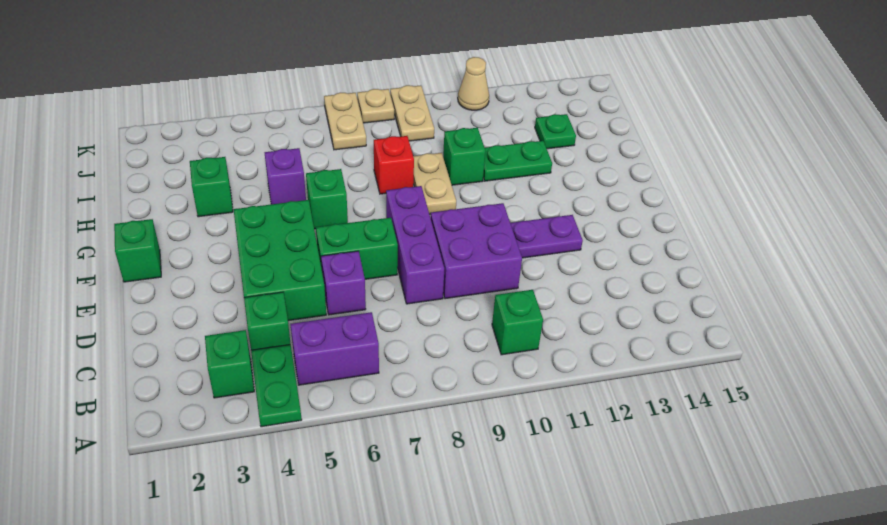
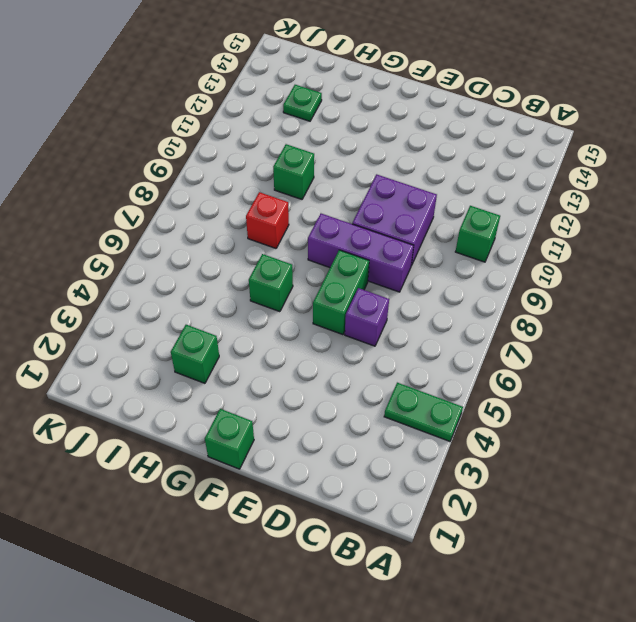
none -> green 1x1 brick [205,330,254,398]
none -> purple 1x2 brick [290,312,379,385]
none -> green 1x1 brick [244,292,291,350]

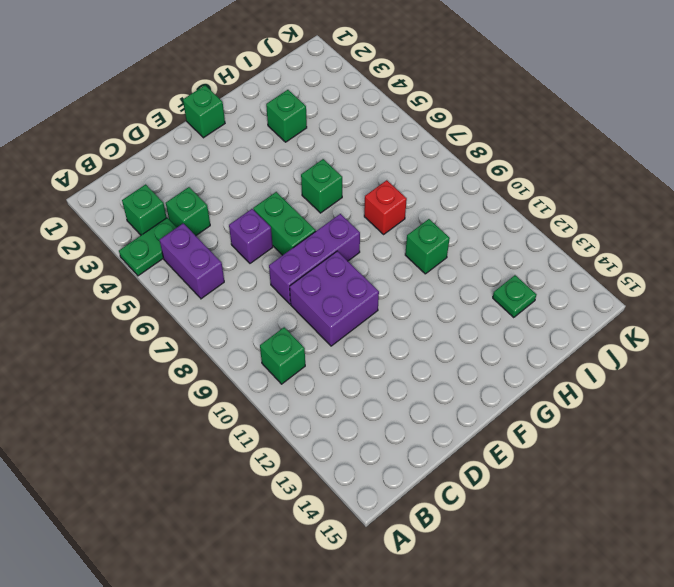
none -> green 2x3 brick [234,200,326,321]
none -> purple 1x2 plate [510,215,583,258]
none -> tan 1x2 plate [413,153,456,214]

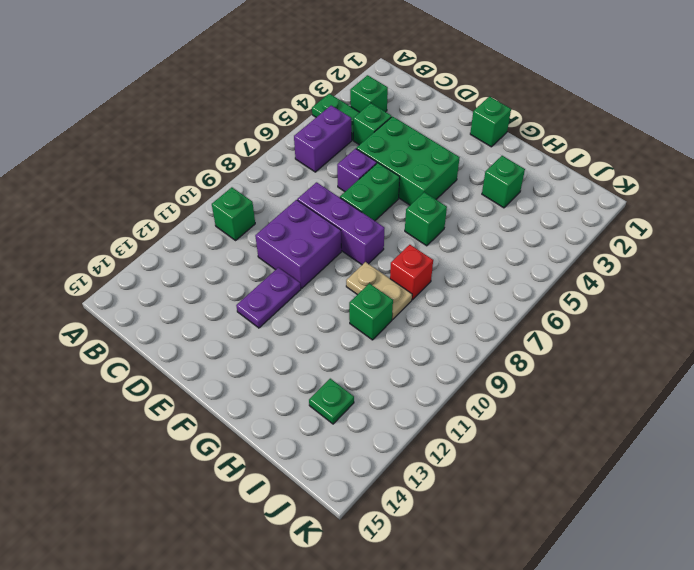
none -> purple 1x1 brick [265,148,306,204]
none -> green 1x2 plate [483,141,552,181]
none -> tan 1x2 plate [324,93,366,150]

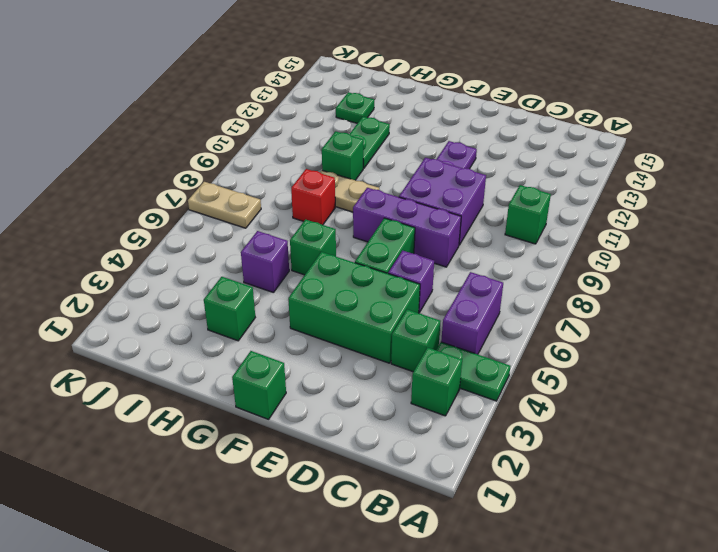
none -> tan 1x2 plate [390,85,434,141]
none -> tan 1x1 plate [357,89,394,123]
none -> tan 1x1 cone [458,57,489,110]

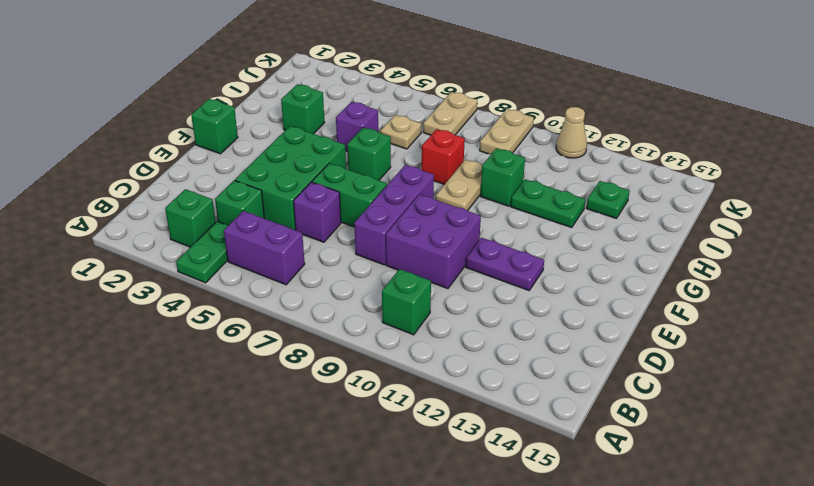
tan 1x1 plate [380,115,421,149] -> tan 1x1 plate moved to [357,89,394,123]

